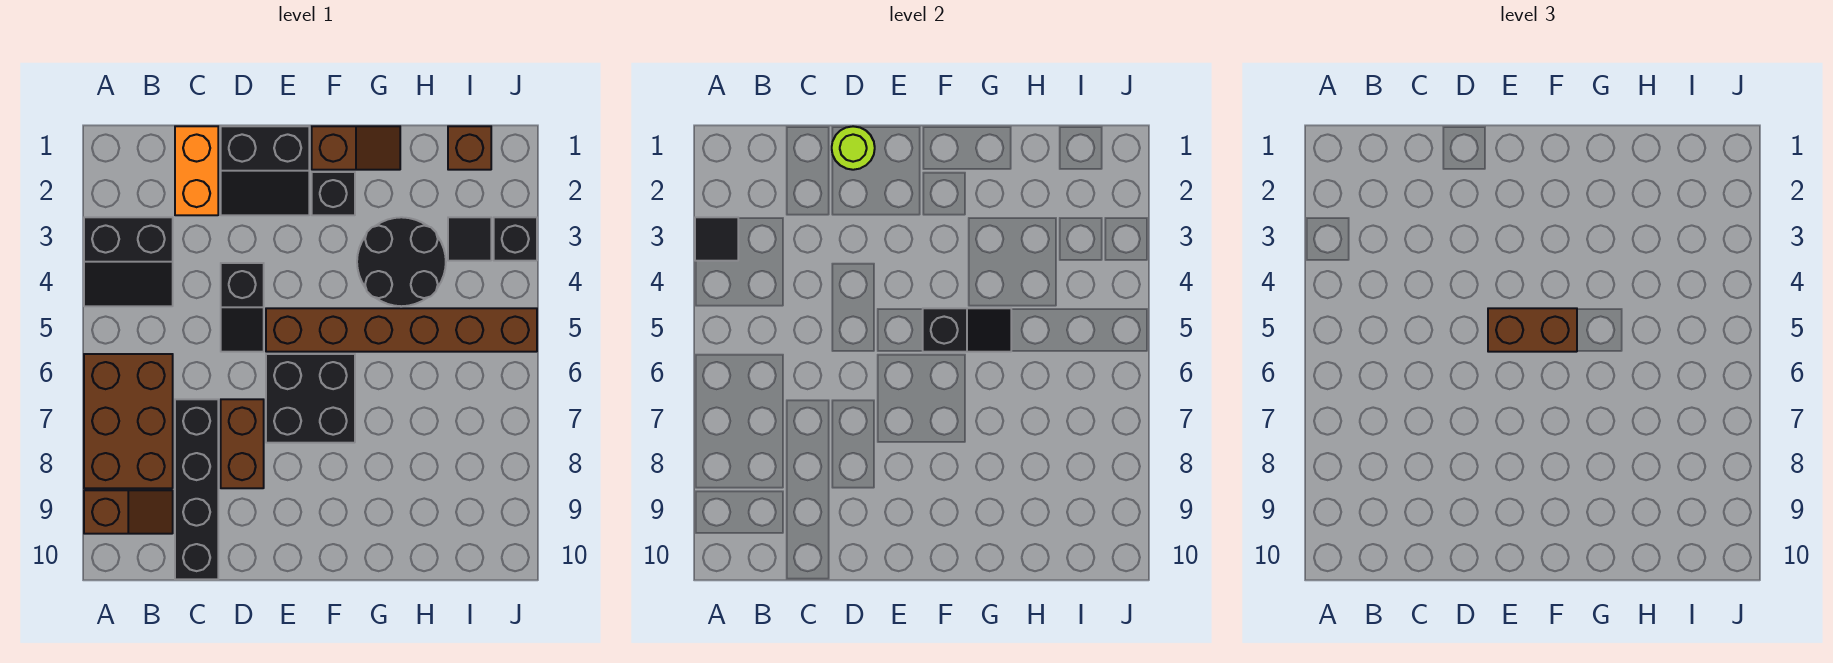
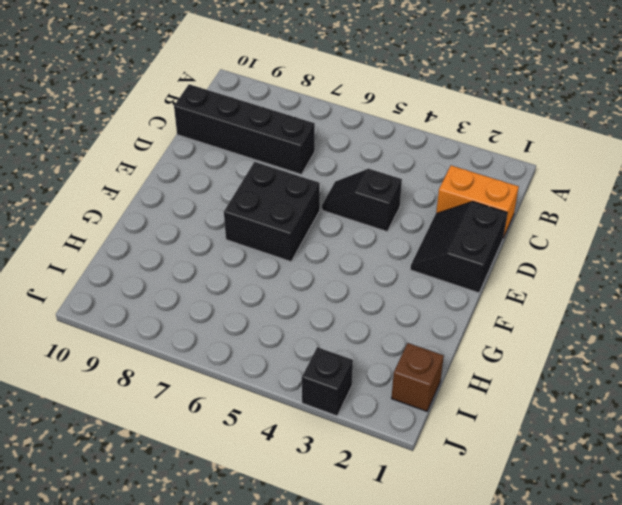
none -> black 2x2 slope [84,217,173,306]
none -> brown 2x3 brick [84,354,173,488]
none -> brown 1x2 slope [84,490,173,534]

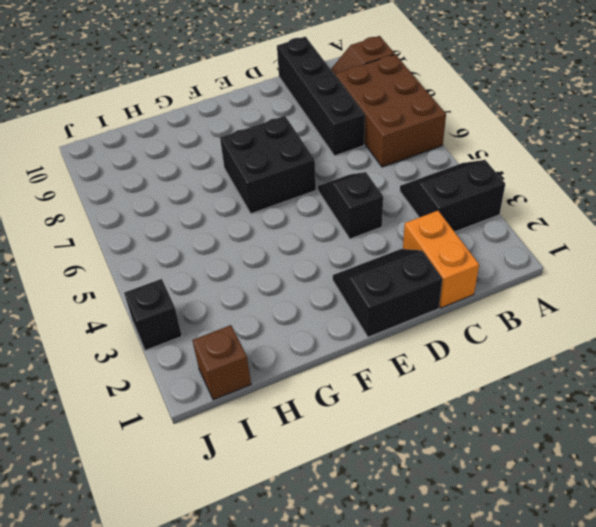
none -> brown 1x2 brick [221,399,264,488]
none -> brown 1x6 brick [266,308,537,352]
none -> brown 1x2 slope [312,126,400,170]

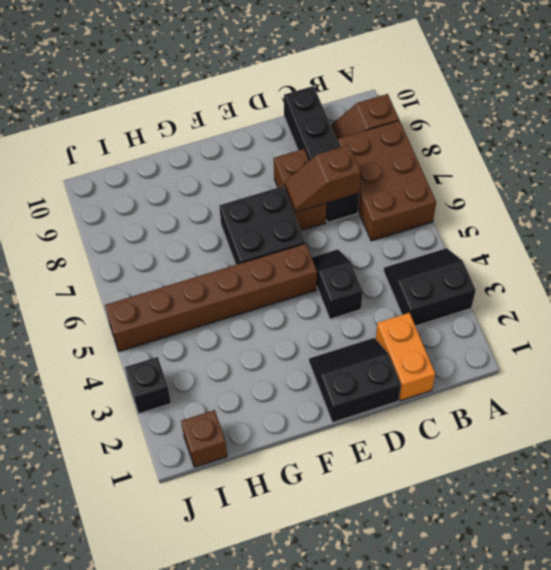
brown 1x2 slope [285,145,361,212] -> brown 1x2 slope moved to [312,126,400,170]
none -> black 1x1 brick [312,172,355,215]
none -> black 2x2 round brick [357,217,446,306]
none -> black 1x1 tile [448,217,491,261]

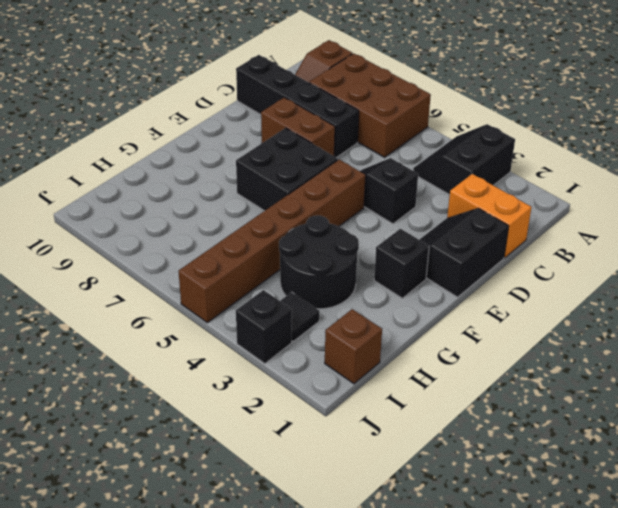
none -> brown 1x2 slope [312,126,400,170]
none -> black 1x1 tile [695,217,738,261]
none -> lime 1x1 round brick [832,126,875,170]

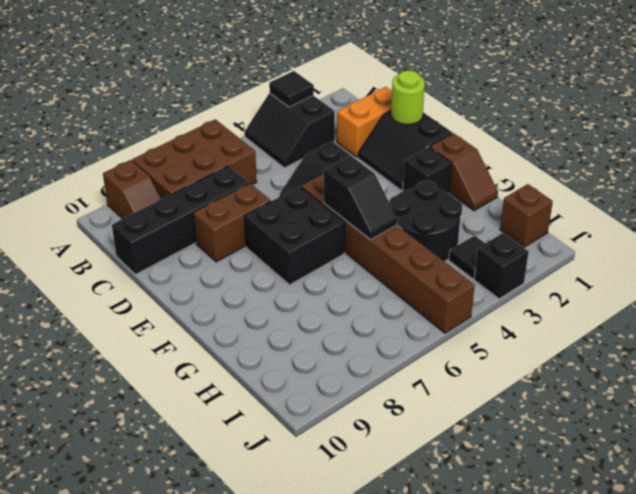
none -> brown 1x2 brick [1488,308,1577,352]

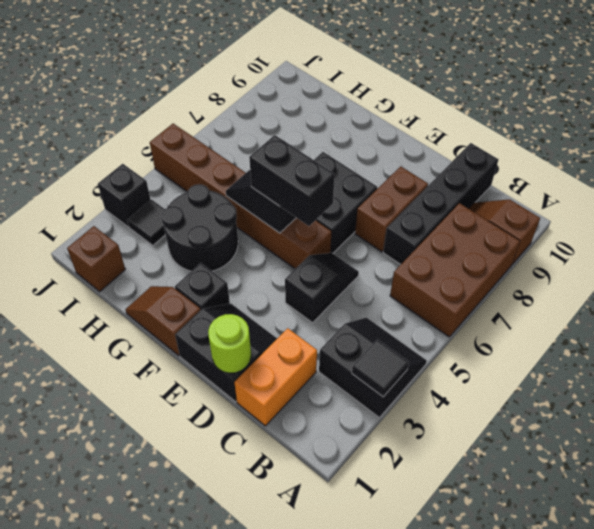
black 1x2 brick [249,135,335,226] -> brown 1x2 brick [1488,308,1577,352]

